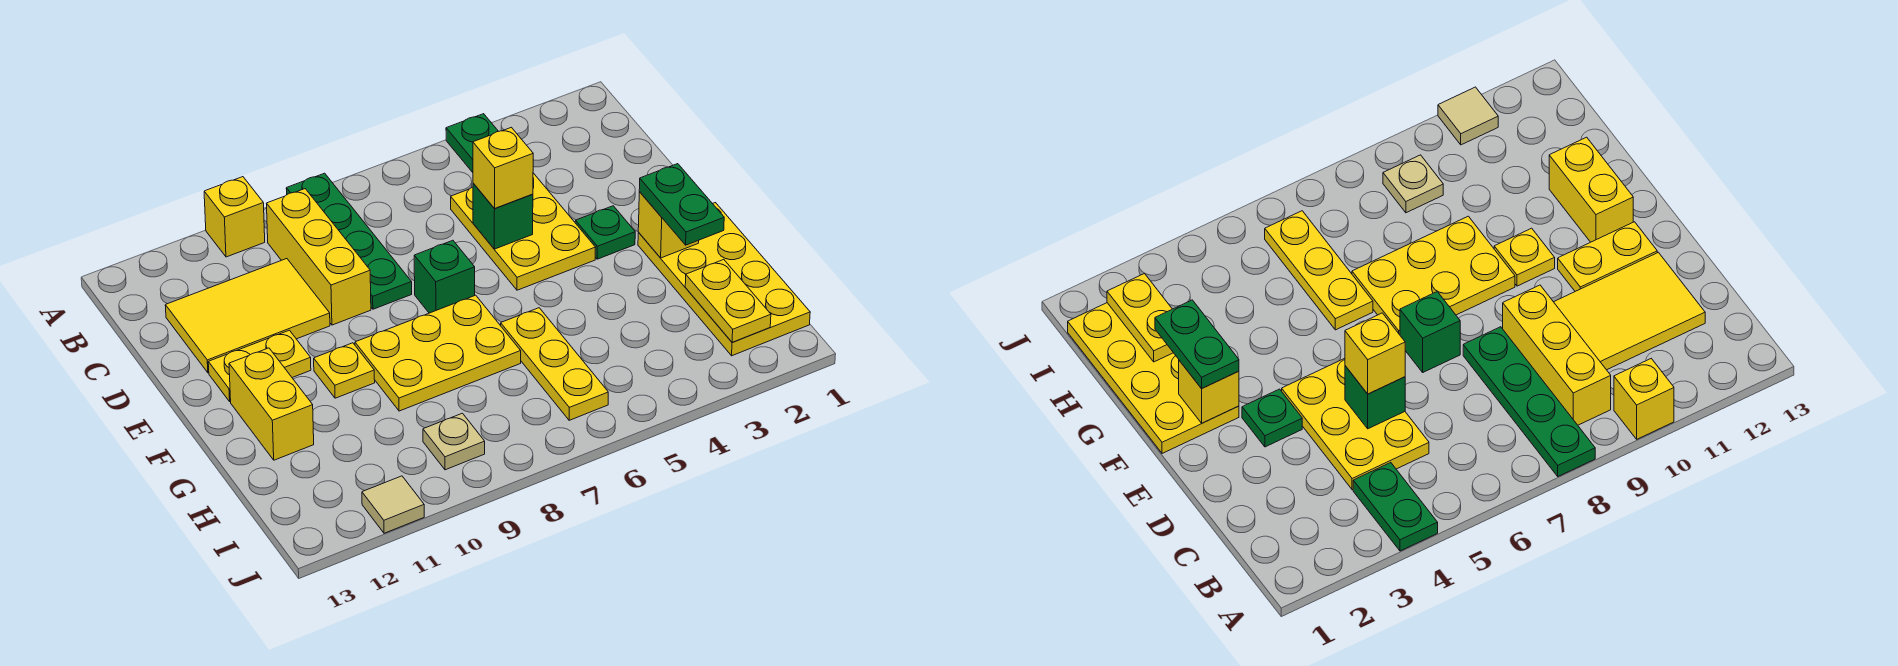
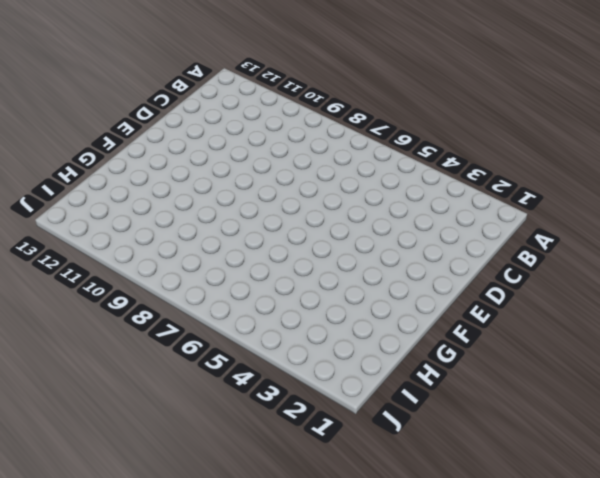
none -> green 1x2 plate [446,114,498,172]
none -> green 1x4 plate [286,173,412,309]
none -> yellow 1x1 brick [204,177,265,257]

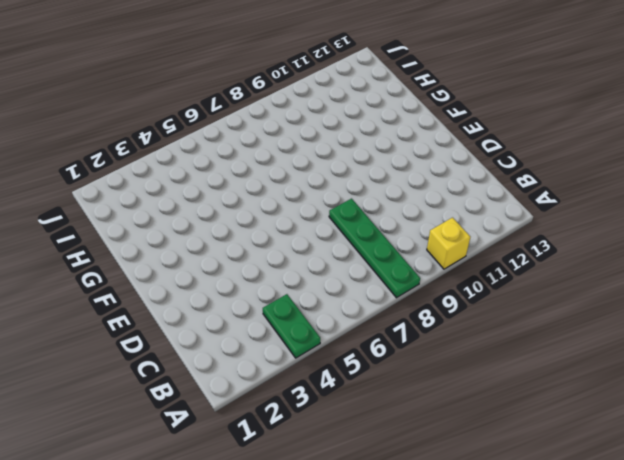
none -> yellow 1x3 brick [267,189,371,325]
none -> yellow 2x3 plate [451,173,596,290]
none -> yellow 2x3 tile [165,259,330,373]

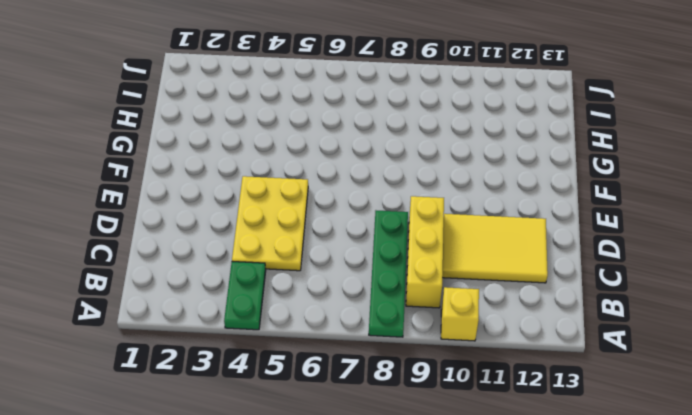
none -> green 1x1 plate [575,206,635,259]
none -> green 1x1 brick [414,240,475,313]
none -> yellow 1x2 plate [208,330,311,402]

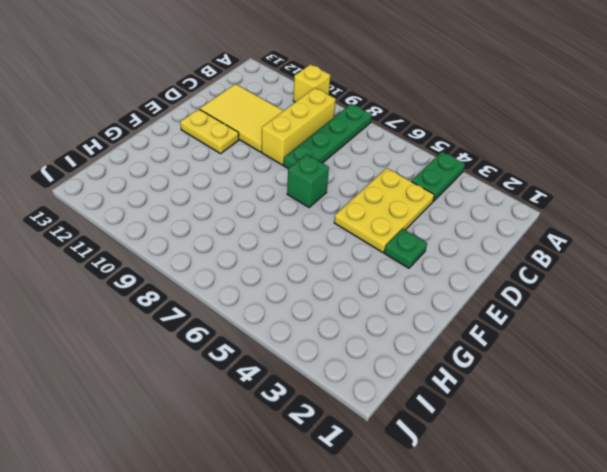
none -> yellow 2x4 plate [638,203,810,356]
none -> yellow 2x3 plate [355,295,521,411]
none -> yellow 1x1 plate [314,343,375,398]

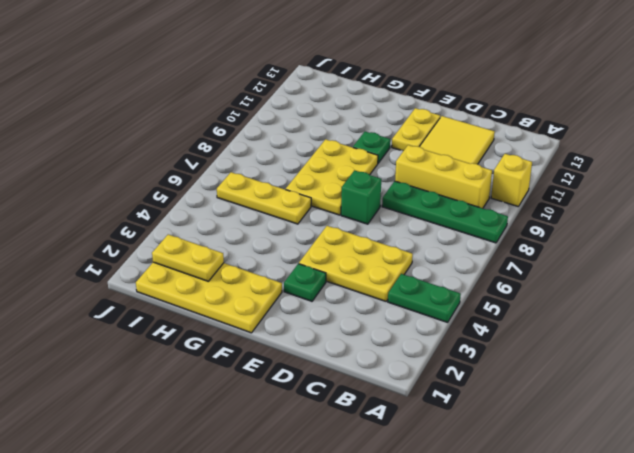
green 1x1 plate [353,131,390,163] -> yellow 1x1 plate [314,343,375,398]
none -> yellow 1x2 brick [229,348,314,460]
none -> tan 1x1 plate [423,413,485,470]
none -> tan 1x1 tile [362,476,424,533]

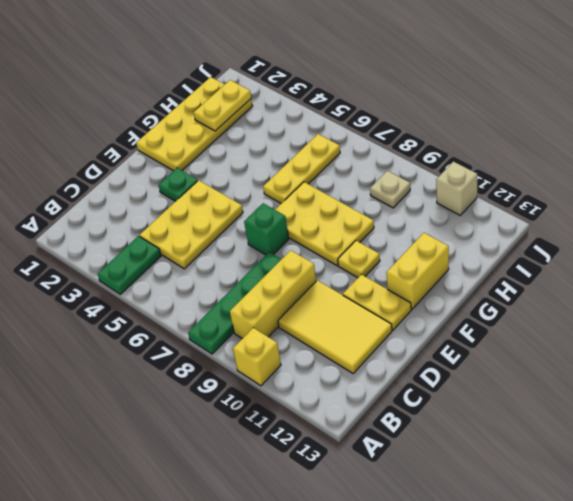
tan 1x1 brick [436,162,477,215] -> tan 1x1 tile [362,476,424,533]
none -> green 1x1 brick [473,183,533,249]
none -> yellow 1x1 brick [638,192,699,258]
none -> yellow 1x1 brick [473,127,533,209]

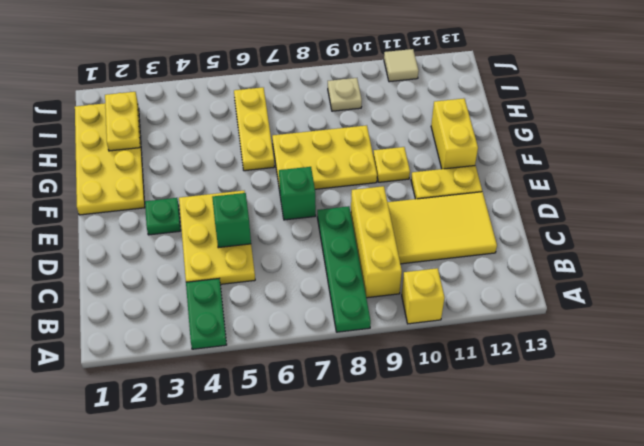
none -> yellow 1x1 brick [638,192,699,258]
none -> yellow 1x1 brick [473,127,533,209]
none -> green 1x2 plate [639,164,724,245]

